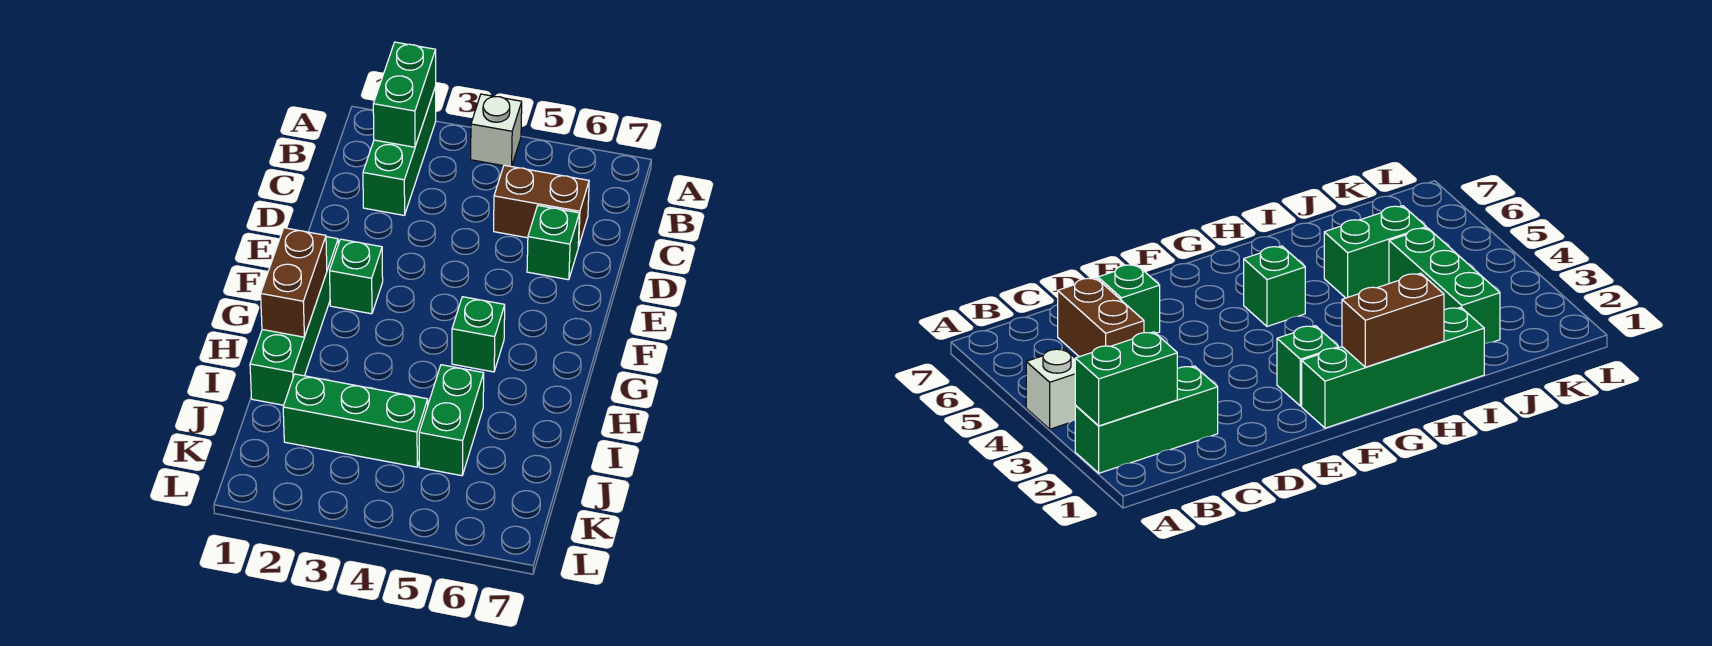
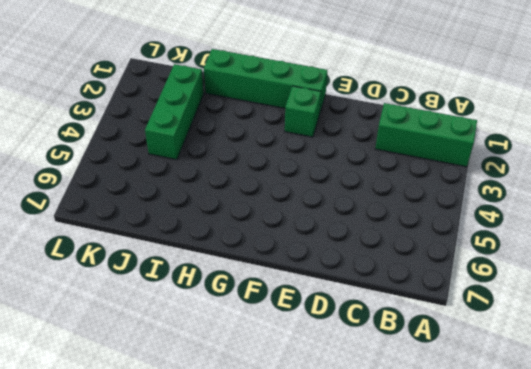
none -> white 1x1 brick [471,94,522,167]
none -> brown 1x2 brick [494,165,589,247]

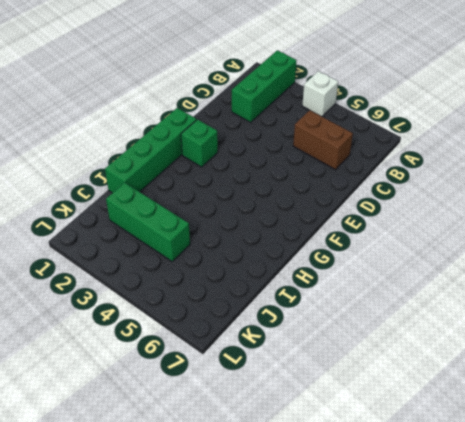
none -> green 1x1 brick [527,206,579,280]
none -> green 1x1 brick [452,297,505,372]

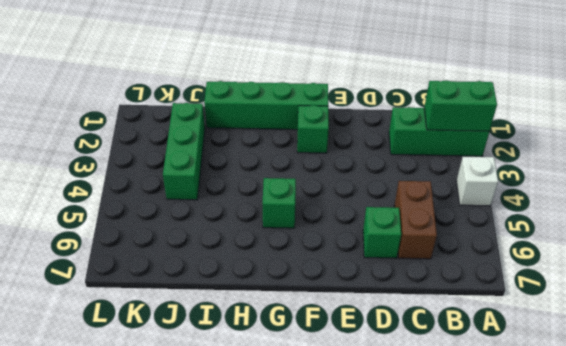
none -> green 1x2 brick [419,365,484,476]
none -> brown 1x2 brick [261,228,327,337]

